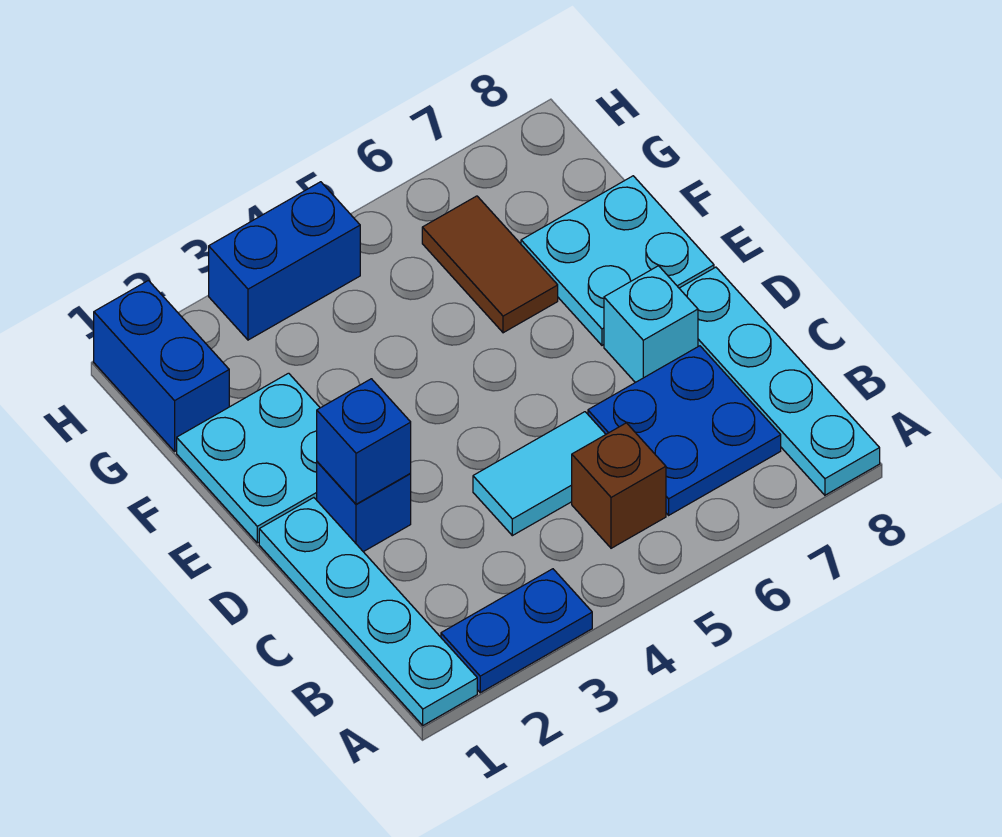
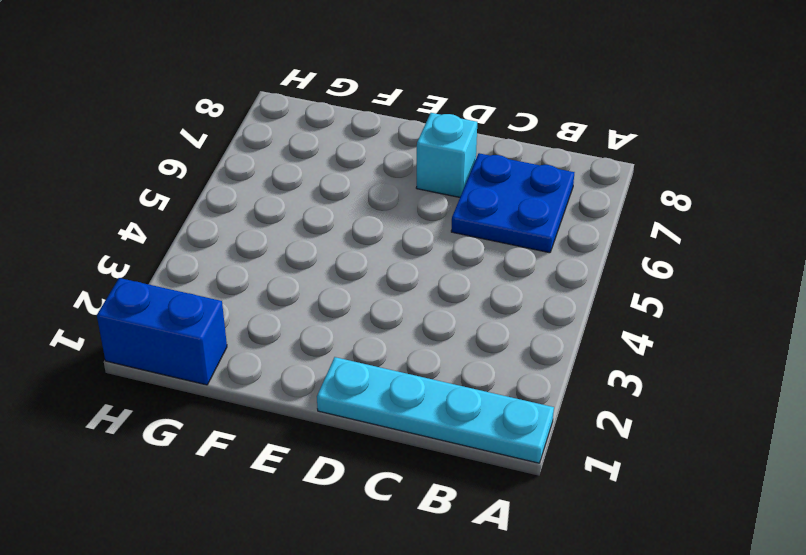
none -> blue 1x2 plate [441,569,592,693]
none -> cyan 1x4 plate [679,267,880,495]
none -> brown 1x1 brick [572,423,666,548]

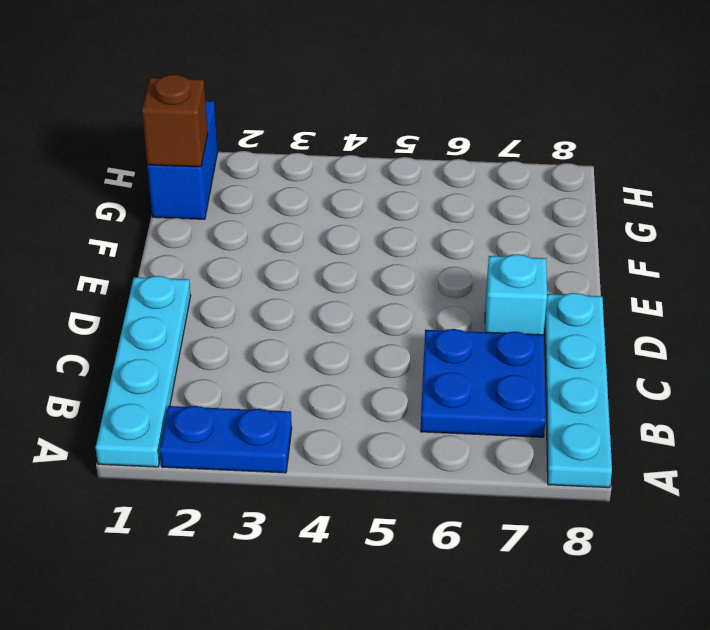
brown 1x1 brick [142,75,208,167] -> brown 1x1 brick moved to [572,423,666,548]
none -> cyan 1x2 tile [473,412,606,536]
none -> blue 1x1 brick [317,462,411,552]
none -> cyan 2x2 plate [177,373,320,543]

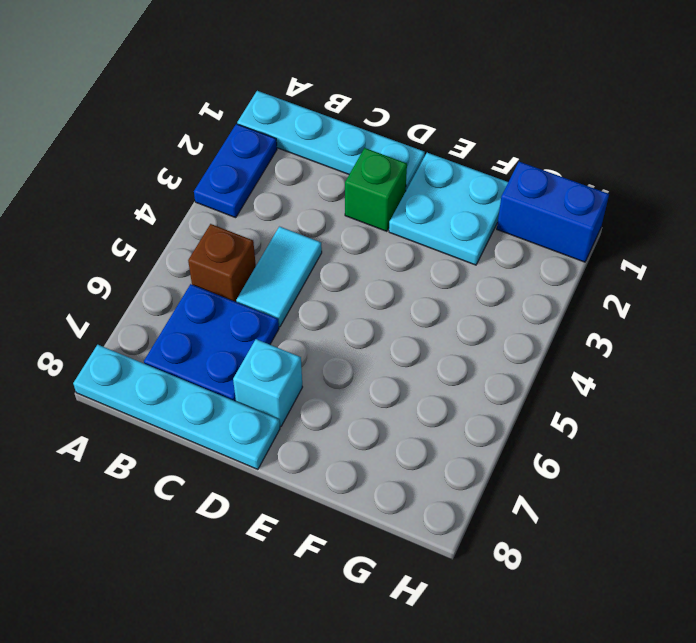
green 1x1 brick [345,148,407,231] -> blue 1x1 brick [317,462,411,552]
none -> cyan 2x2 plate [521,176,714,345]
none -> brown 1x2 tile [422,196,558,333]
none -> blue 1x2 brick [209,182,360,340]

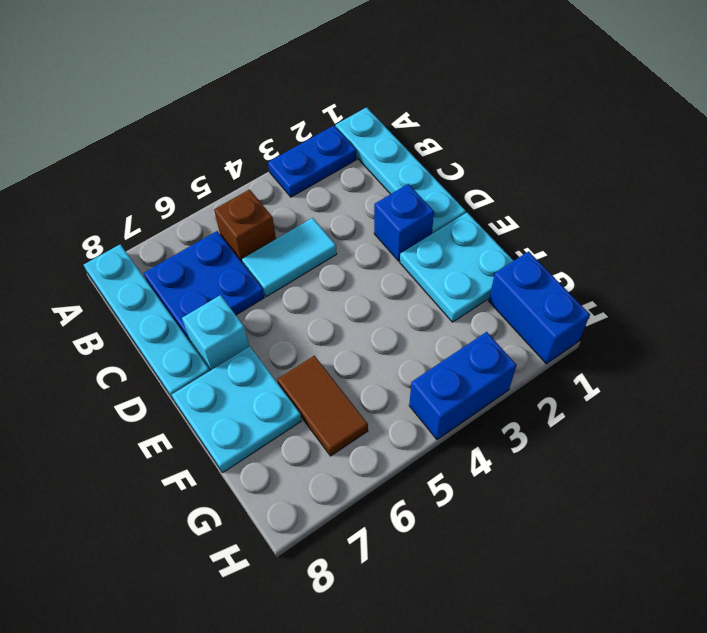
none -> blue 1x1 brick [317,379,411,504]

